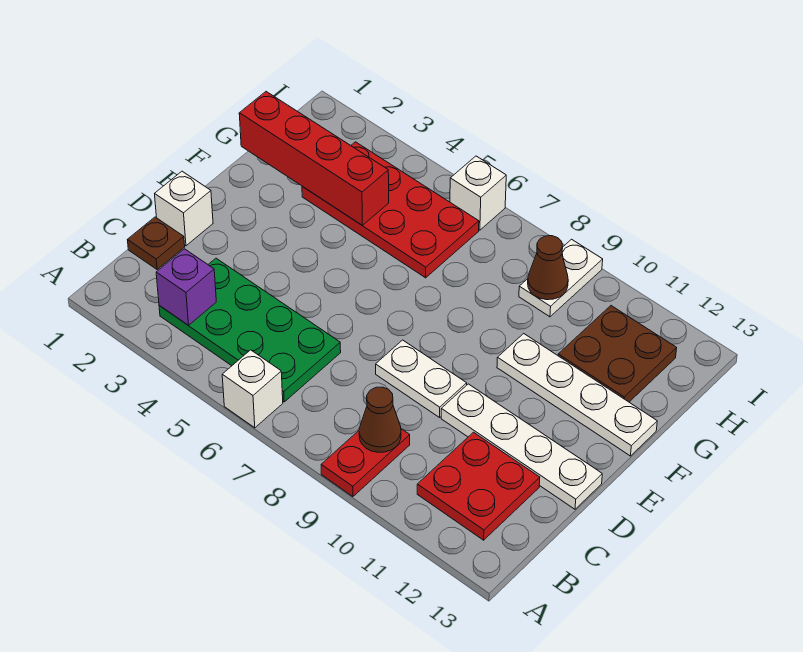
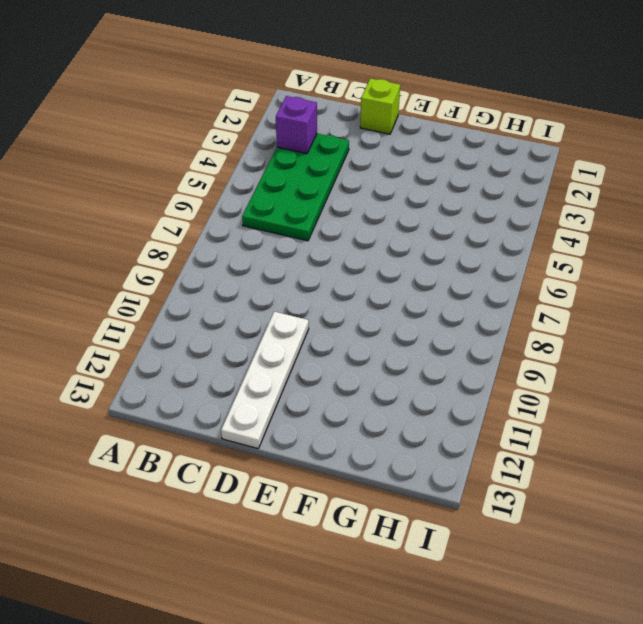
lime 1x1 brick [360,78,400,134] -> white 1x1 brick [155,171,213,246]
none -> white 1x1 brick [222,350,283,428]
none -> red 1x2 plate [321,429,410,496]
none -> red 2x2 plate [417,432,540,540]

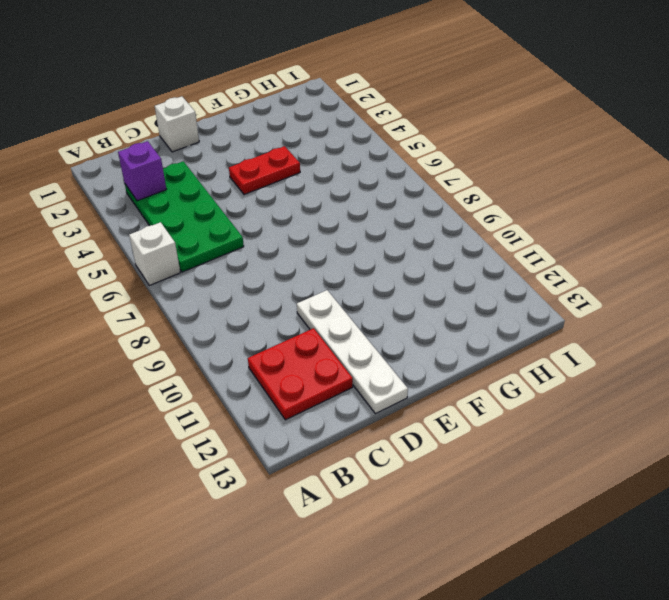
red 1x2 plate [229,146,300,195] -> red 1x2 plate moved to [321,429,410,496]
none -> brown 1x1 plate [128,217,185,270]
none -> white 1x2 plate [376,340,467,417]
none -> white 1x4 plate [497,334,657,456]

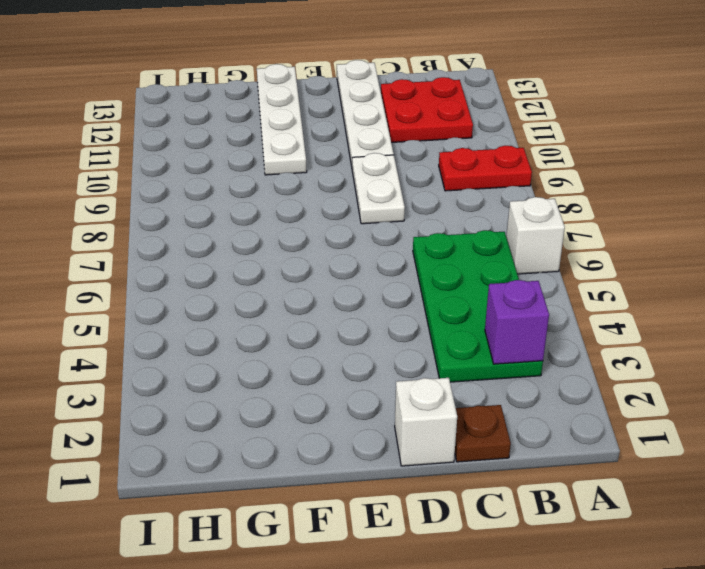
none -> red 2x4 plate [302,142,479,278]
none -> brown 2x2 plate [558,306,677,402]
none -> white 1x2 plate [519,239,603,317]

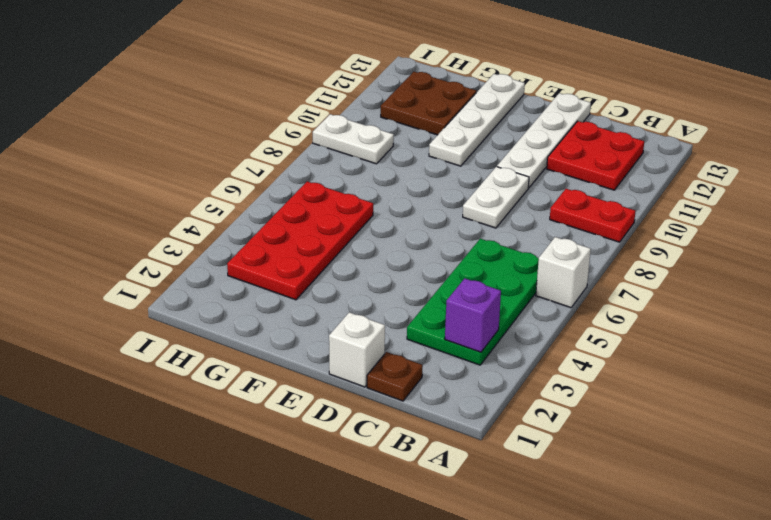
none -> white 1x1 brick [450,156,506,230]
none -> brown 1x1 cone [359,387,401,452]
none -> red 1x4 brick [239,92,389,225]

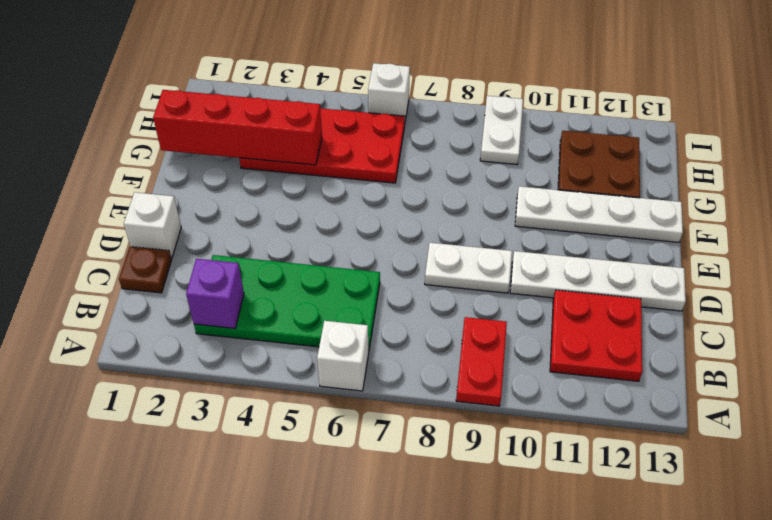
none -> brown 1x1 cone [359,387,401,452]
none -> brown 1x1 cone [528,236,568,300]

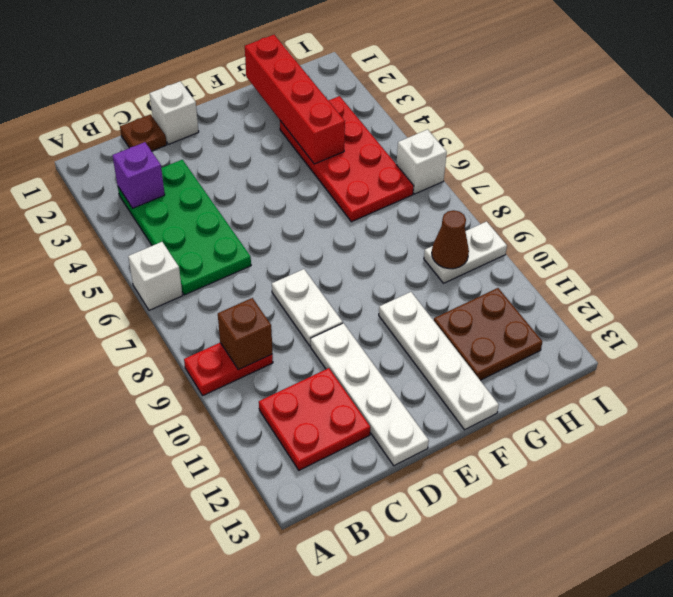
brown 1x1 brick [218,298,272,370] -> brown 1x1 cone [359,387,401,452]

